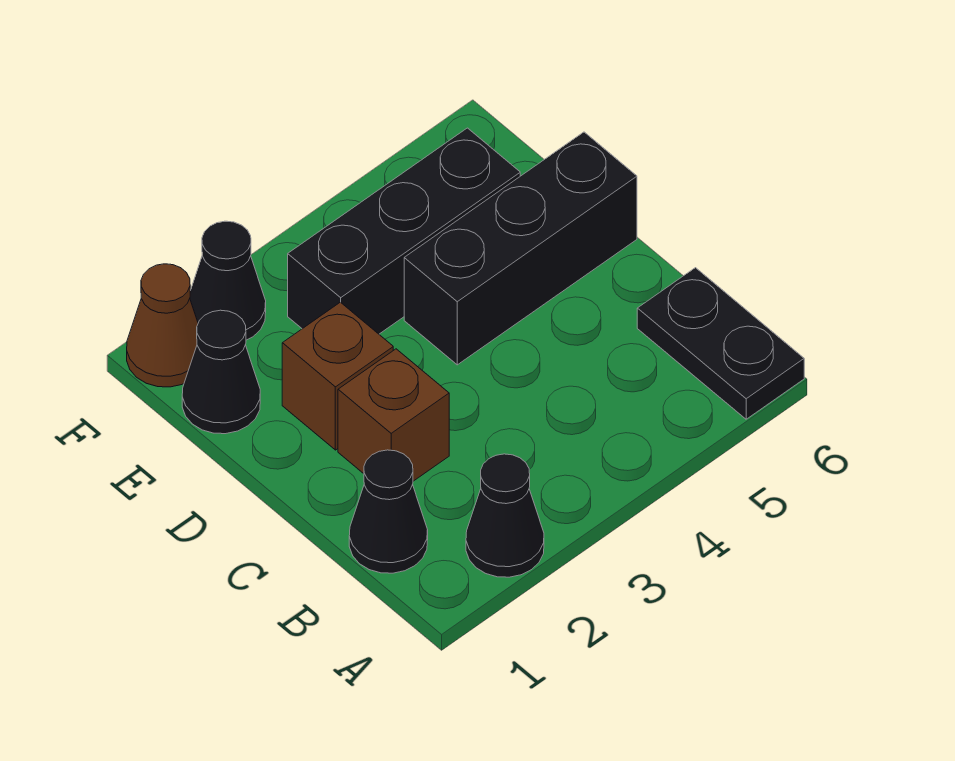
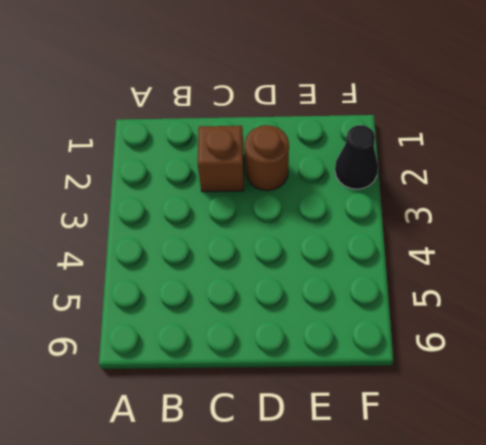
brown 1x1 round brick [245,125,289,191] -> brown 1x1 brick [282,302,393,450]
none -> black 1x1 cone [466,454,544,577]
none -> black 1x2 plate [637,268,804,419]

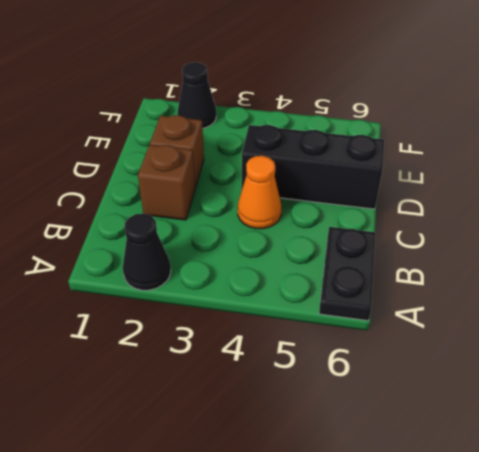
orange 1x1 cone [238,156,281,229] -> none
none -> black 1x1 cone [349,450,428,573]
none -> black 1x1 cone [182,310,260,434]

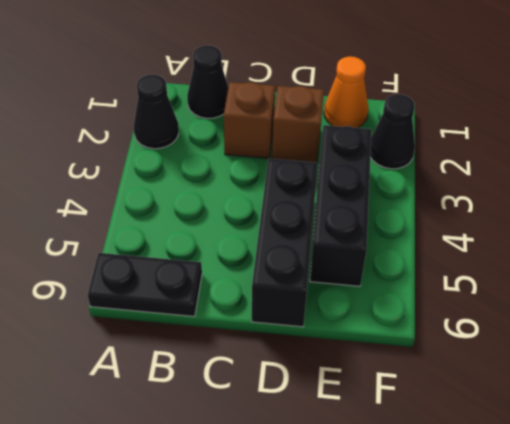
orange 1x1 cone [324,56,369,128] -> black 1x1 cone [182,310,260,434]
none -> brown 1x1 cone [127,264,198,387]

